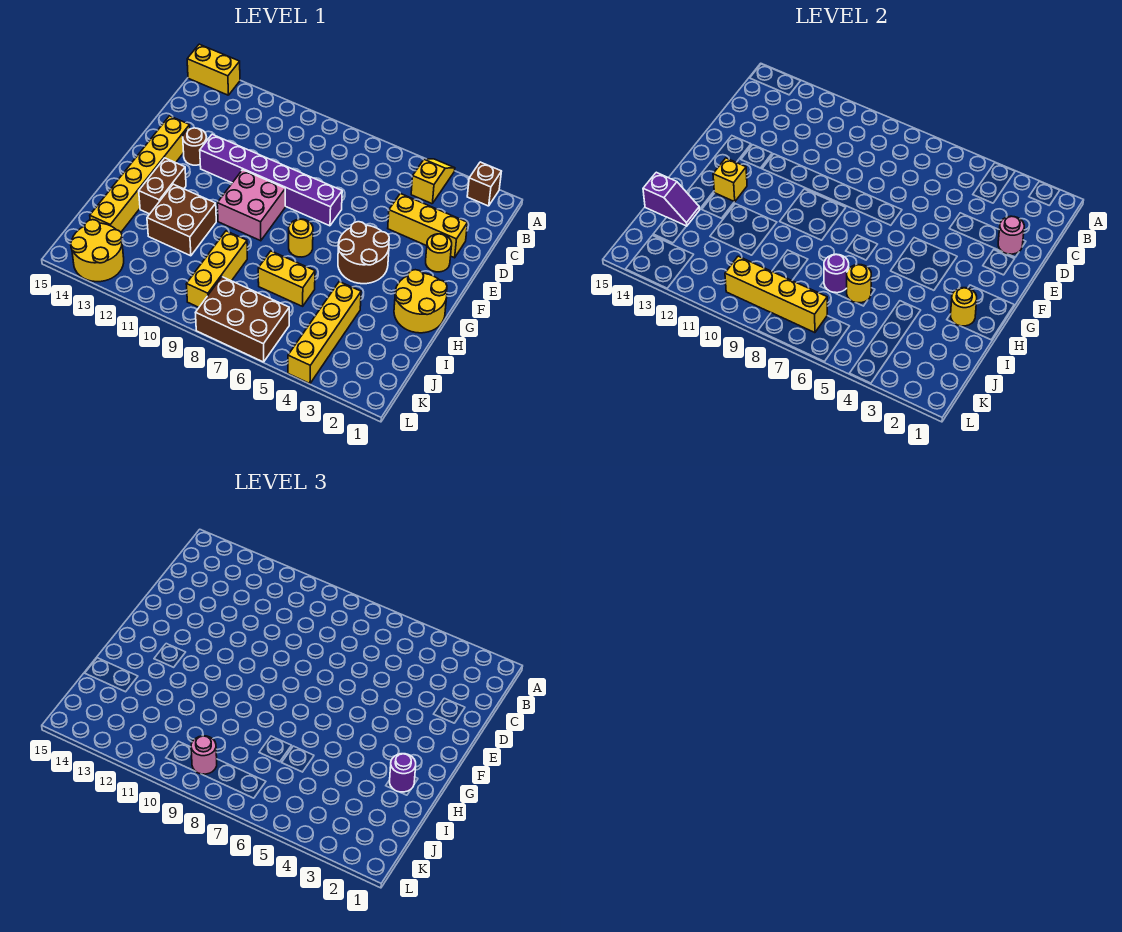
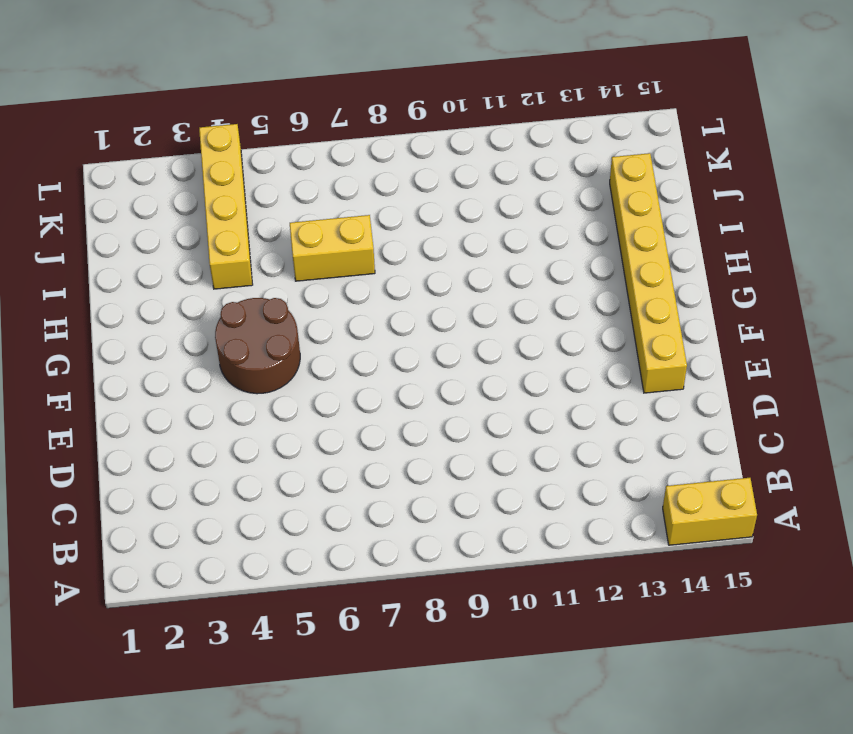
none -> brown 1x1 brick [467,162,501,206]
none -> yellow 1x2 slope [411,159,455,204]
none -> yellow 1x3 brick [388,193,467,258]

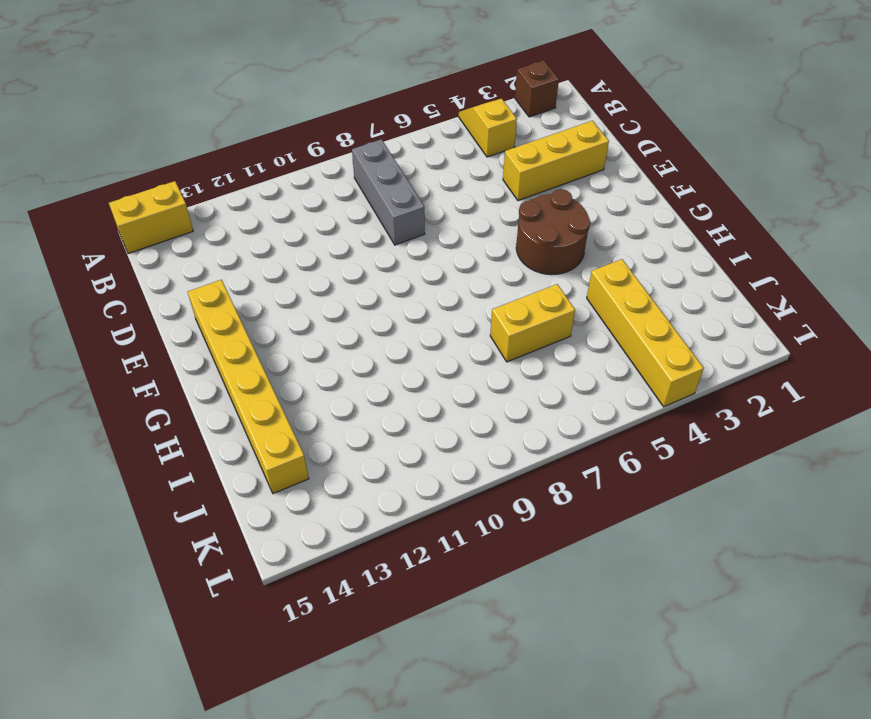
grey 1x3 brick [352,139,425,245] -> none
none -> yellow 1x1 round brick [426,234,452,272]
none -> purple 1x6 brick [200,134,342,226]
none -> brown 1x1 round brick [183,128,207,165]

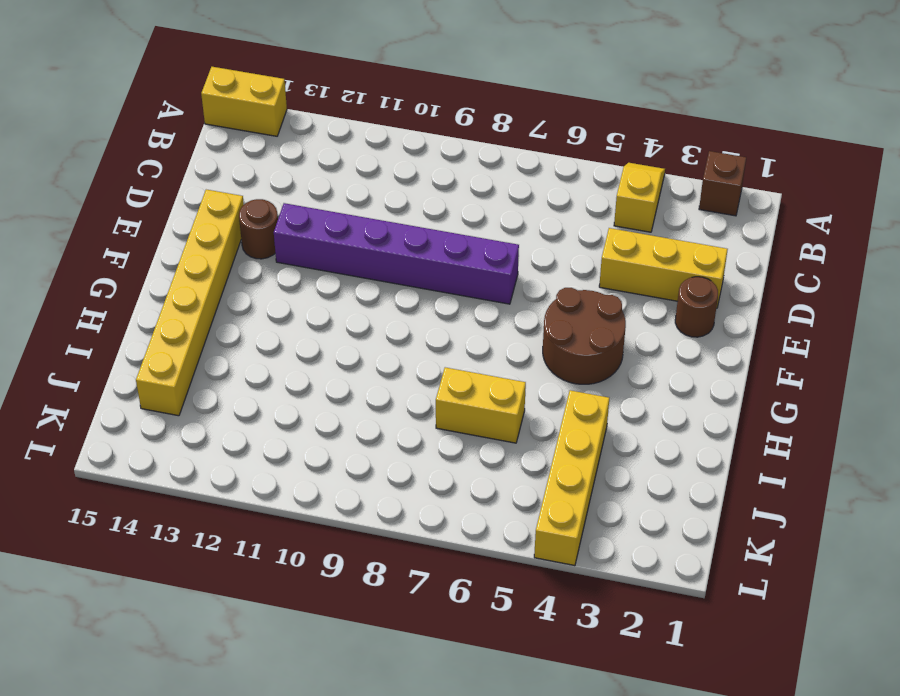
brown 1x1 round brick [675,277,718,337] -> yellow 1x1 round brick [426,234,452,272]
none -> pink 2x2 brick [217,170,285,241]
none -> yellow 2x2 round brick [394,270,447,333]
none -> yellow 1x1 round brick [289,219,313,257]

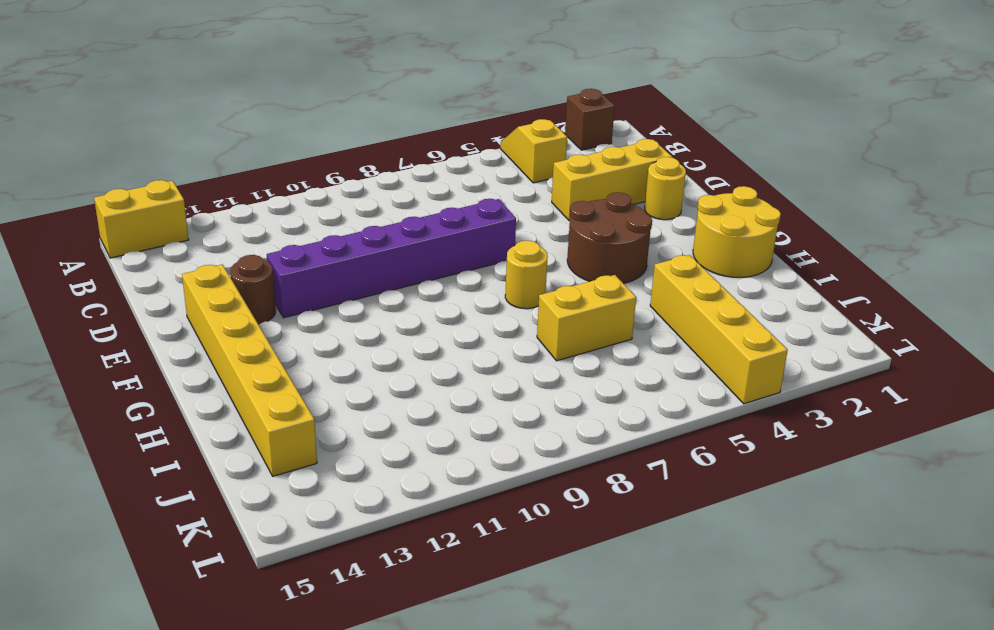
none -> pink 2x2 brick [217,170,285,241]
none -> brown 1x2 brick [139,158,186,214]
none -> brown 2x2 brick [147,184,216,256]

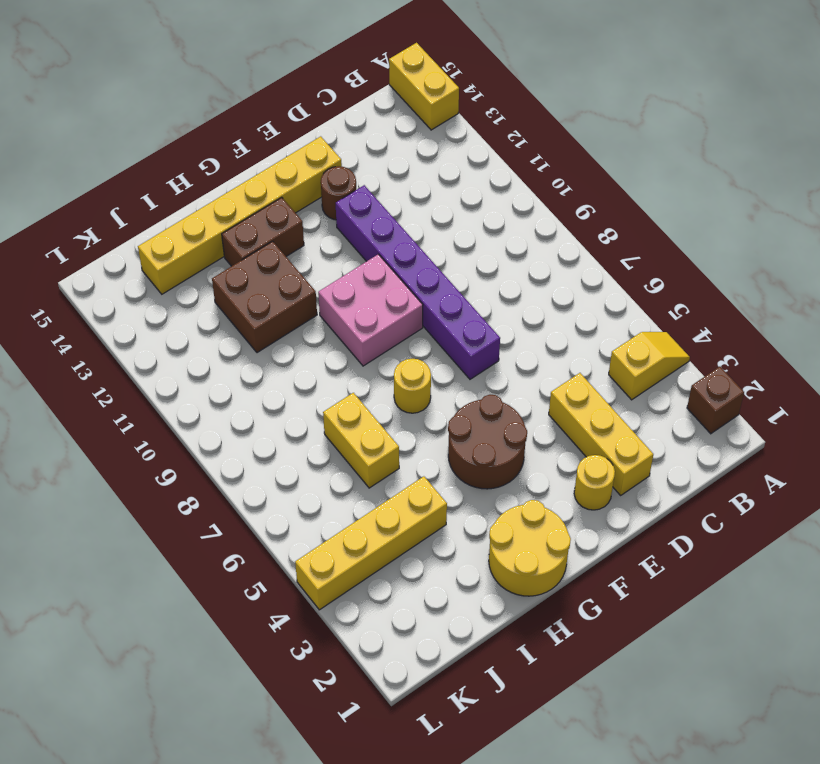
none -> yellow 1x3 brick [186,231,247,307]
none -> brown 2x3 brick [195,277,289,362]
none -> yellow 2x2 round brick [71,220,124,282]

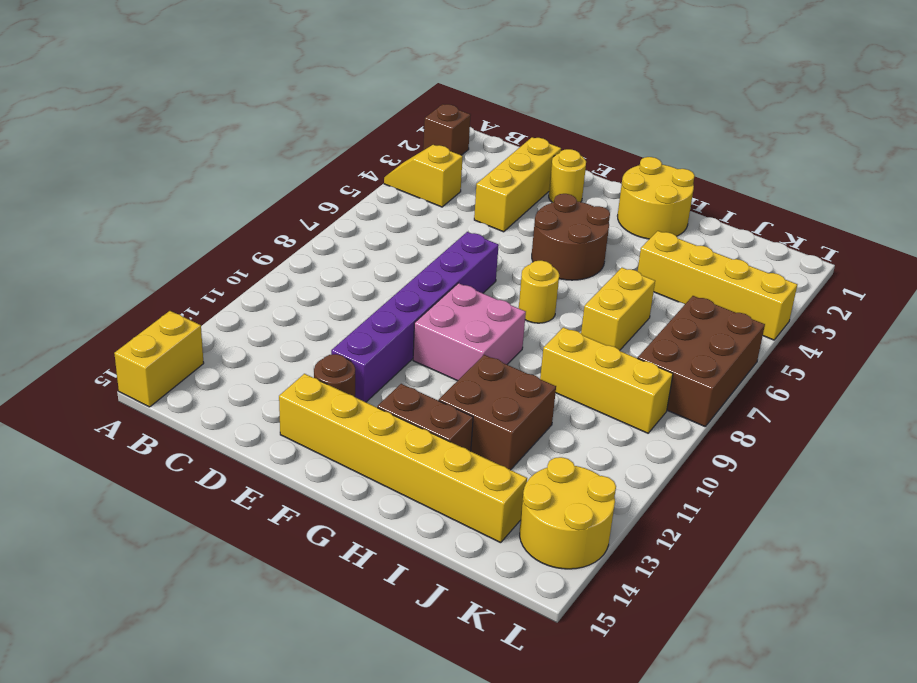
none -> pink 1x1 round brick [998,216,1024,254]
none -> yellow 1x1 brick [713,158,747,202]
none -> yellow 1x1 round brick [951,288,977,326]

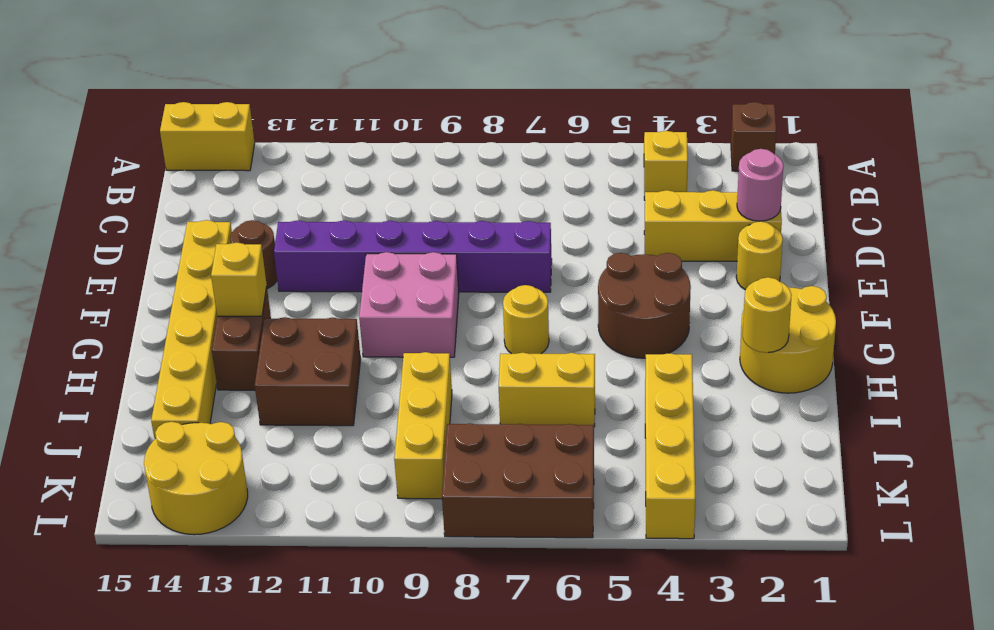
none -> yellow 1x1 round brick [847,265,871,303]
none -> purple 1x1 round brick [824,254,849,293]
none -> purple 1x2 slope [643,172,700,226]

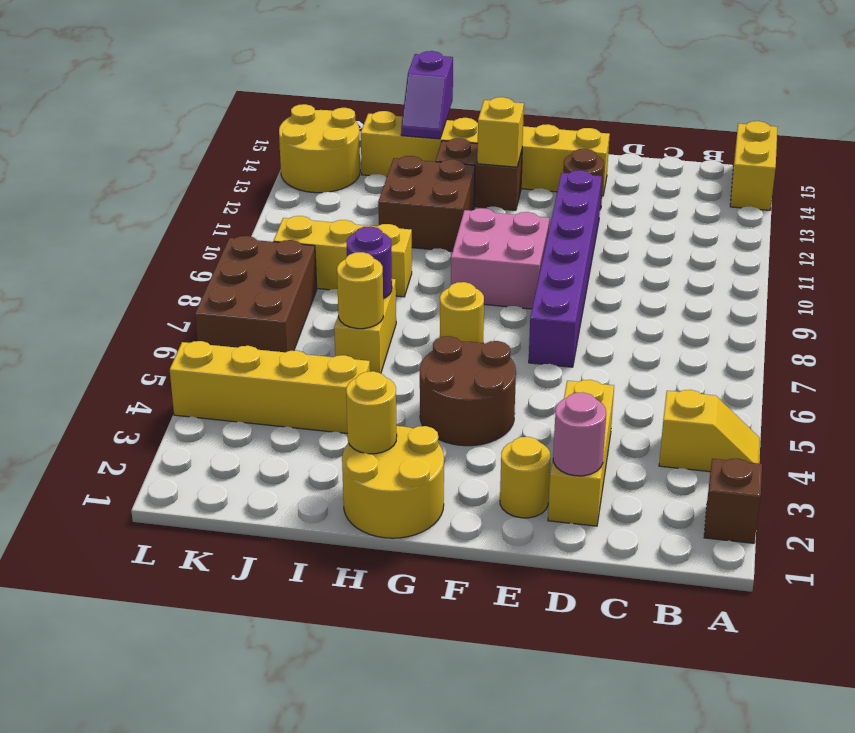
none -> yellow 1x4 brick [725,256,827,333]
none -> purple 1x1 round brick [390,754,416,792]
none -> pink 1x1 round brick [191,736,217,774]

